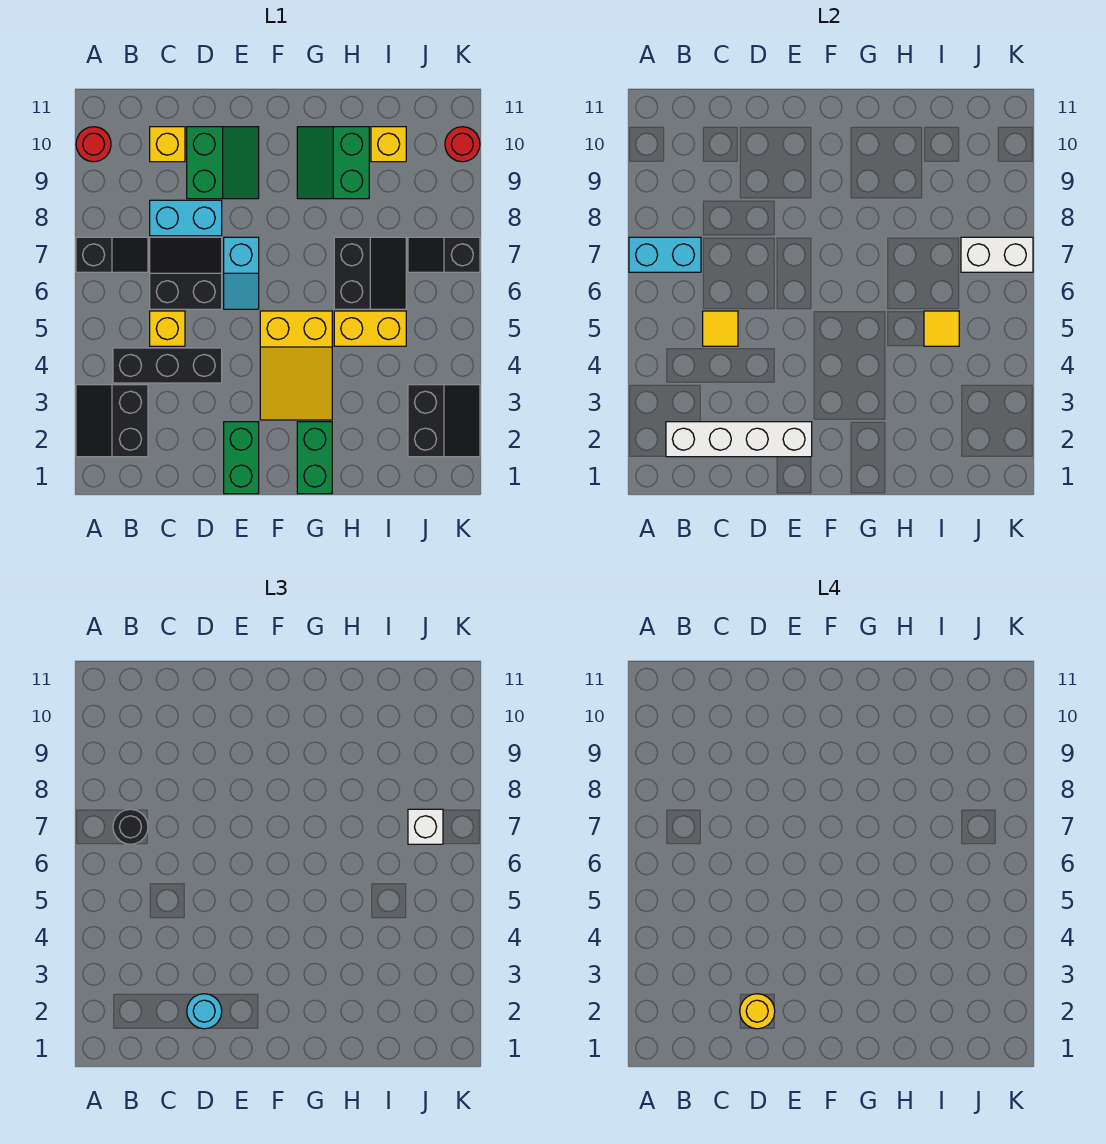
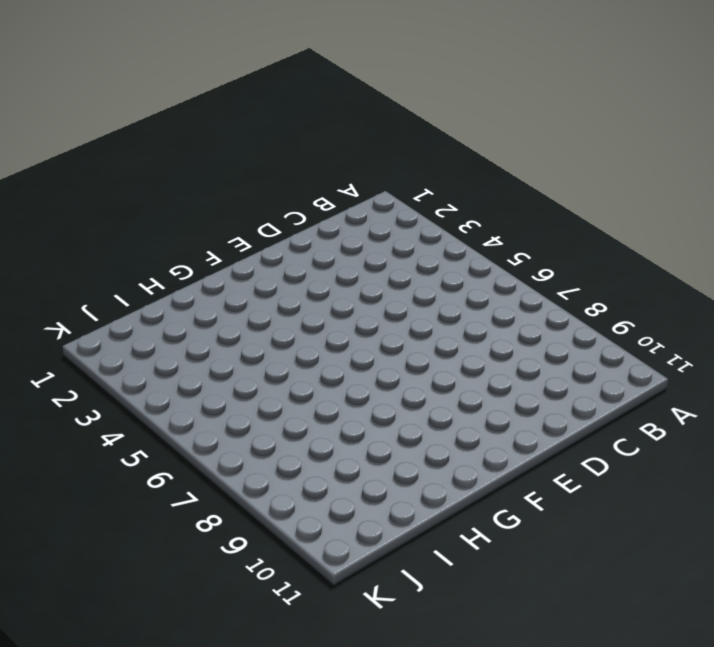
none -> black 2x2 slope [76,385,148,457]
none -> black 1x2 slope [76,237,148,272]
none -> red 1x1 round brick [76,127,111,162]

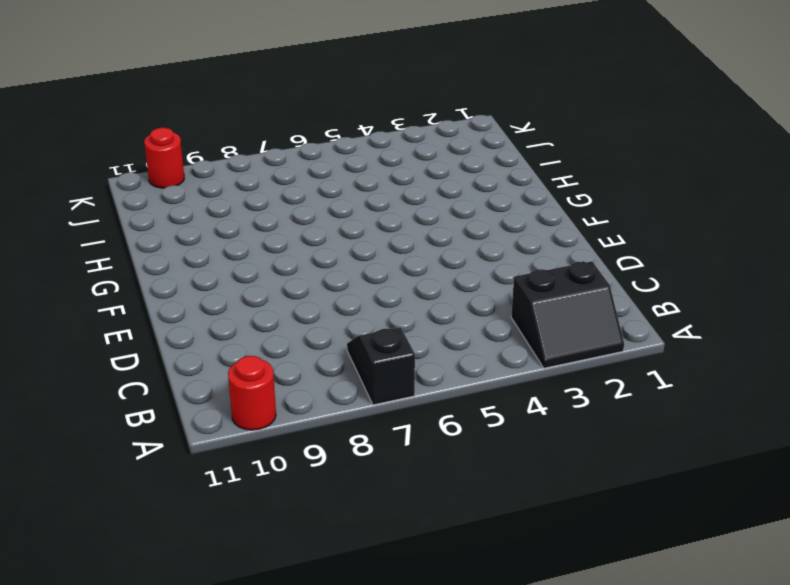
none -> black 1x3 brick [113,348,222,383]
none -> yellow 1x1 brick [150,311,185,346]
none -> black 2x2 slope [150,237,222,309]

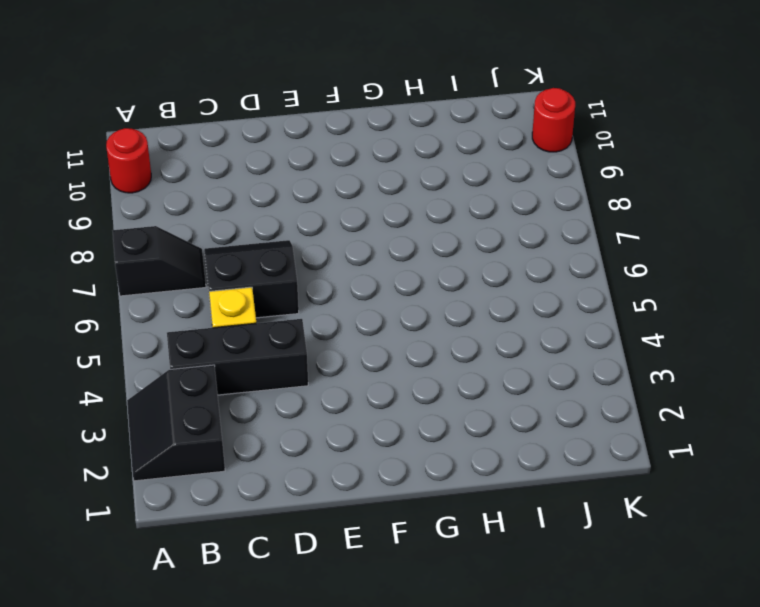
none -> cyan 1x2 brick [150,200,222,236]
none -> yellow 1x1 brick [150,127,185,162]
none -> green 2x2 slope [187,127,259,199]

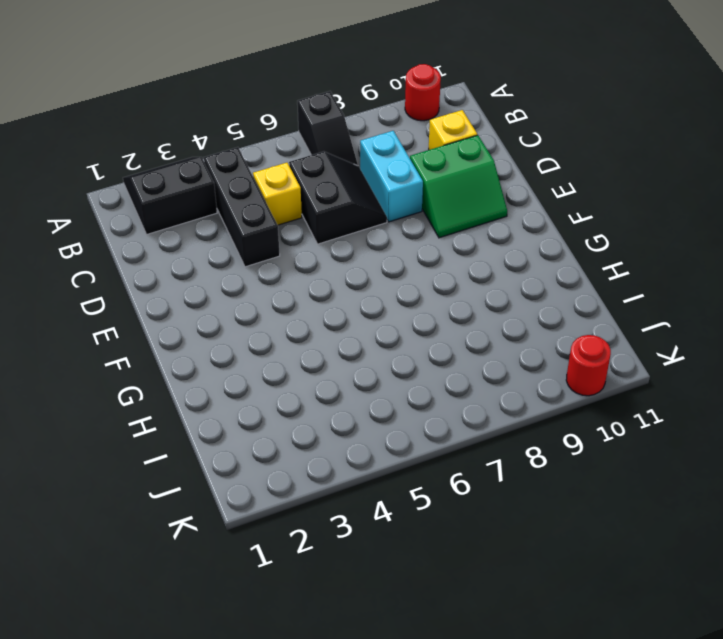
none -> green 1x2 brick [224,422,259,494]
none -> cyan 1x2 slope [224,237,259,309]
none -> yellow 2x3 slope [260,311,332,420]

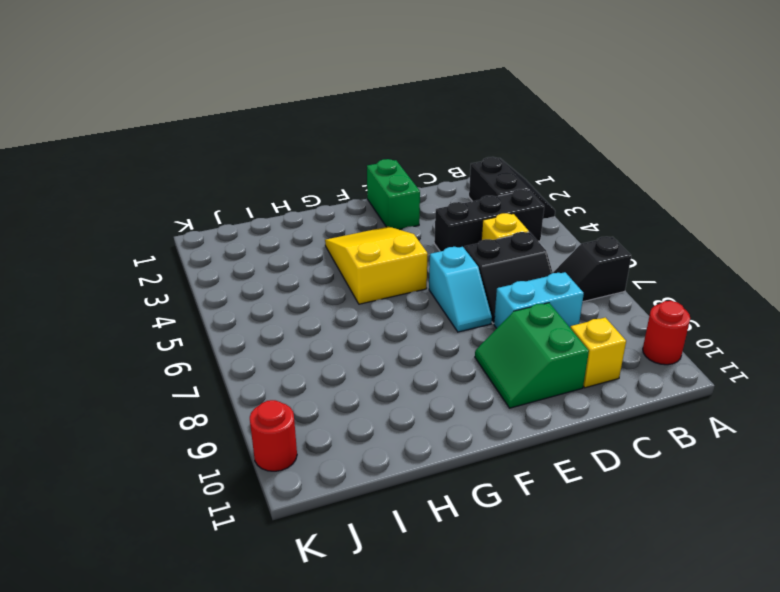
cyan 1x2 slope [429,247,492,332] -> cyan 1x2 slope turned to [224,237,259,309]
none -> green 1x2 brick [297,422,332,494]
none -> green 2x2 slope [297,127,369,199]
none -> yellow 1x2 brick [334,311,406,346]

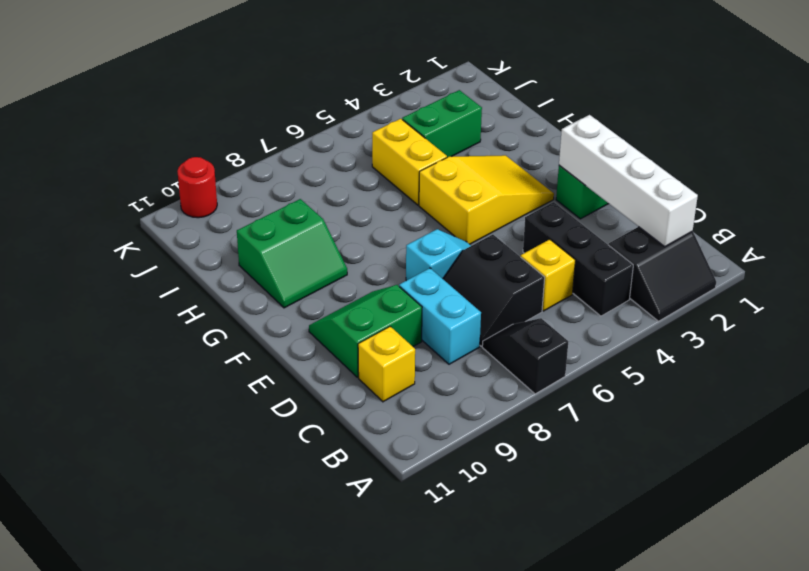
green 1x2 brick [402,90,482,157] -> green 1x2 brick moved to [297,422,332,494]
none -> red 1x1 round brick [76,127,111,162]
none -> black 2x2 slope [334,237,406,309]
none -> yellow 1x1 brick [371,127,406,162]

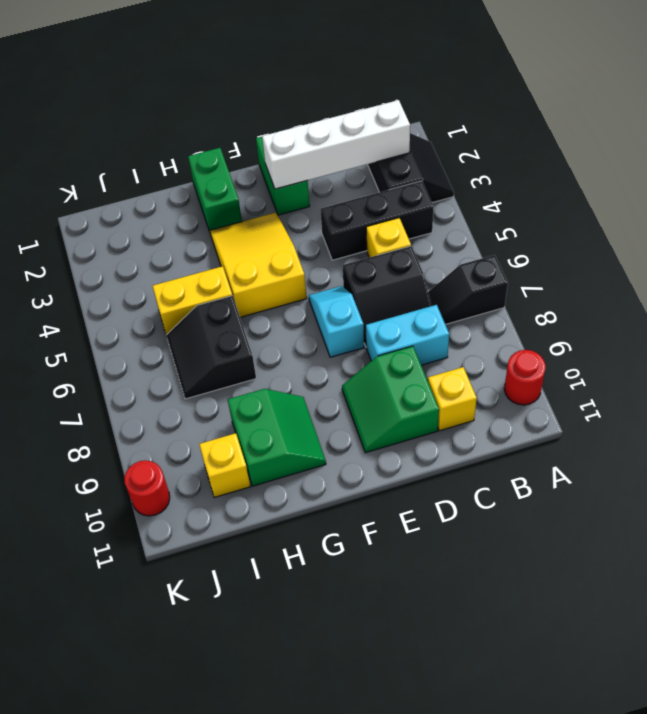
none -> black 2x2 slope [408,385,480,457]
none -> black 1x2 slope [408,237,480,272]
none -> cyan 1x2 brick [629,237,701,272]

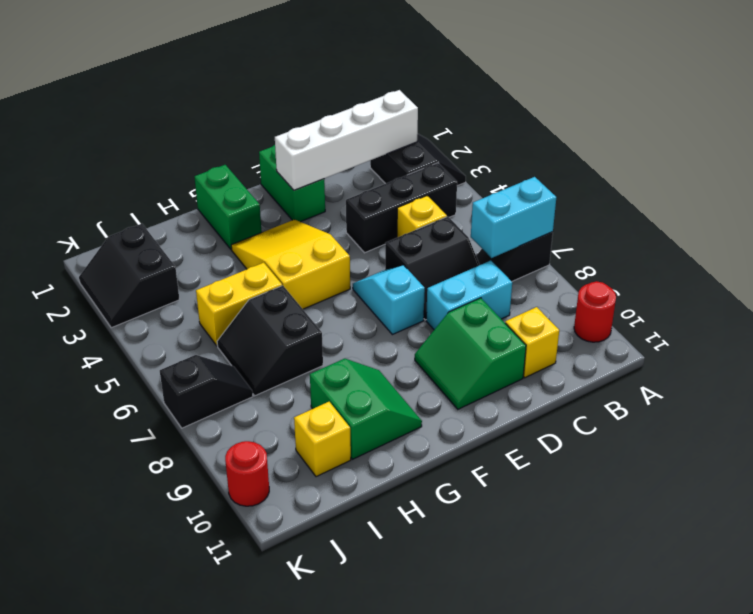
none -> yellow 1x1 tile [703,311,738,346]
none -> yellow 1x1 tile [924,311,959,346]
none -> white 1x2 brick [961,237,1033,272]

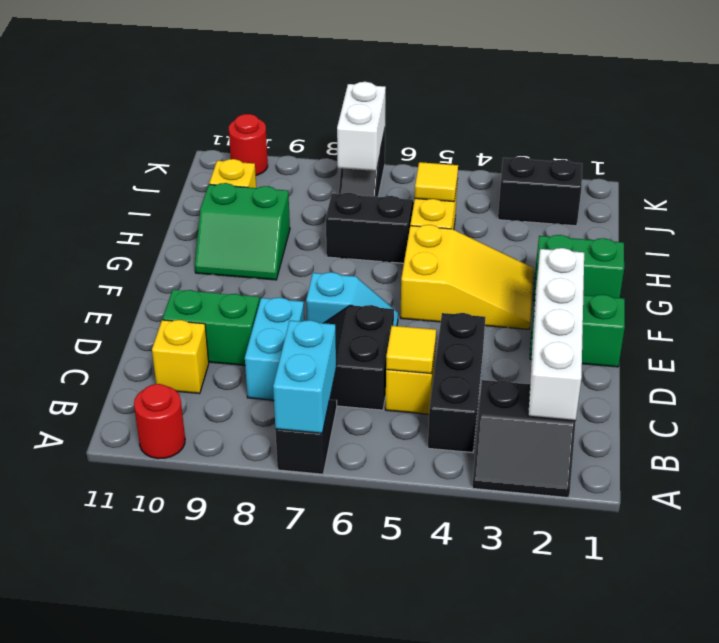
none -> black 1x1 round brick [113,809,148,844]
none -> cyan 1x1 round brick [187,994,222,1029]
none -> white 1x1 brick [408,809,443,844]

